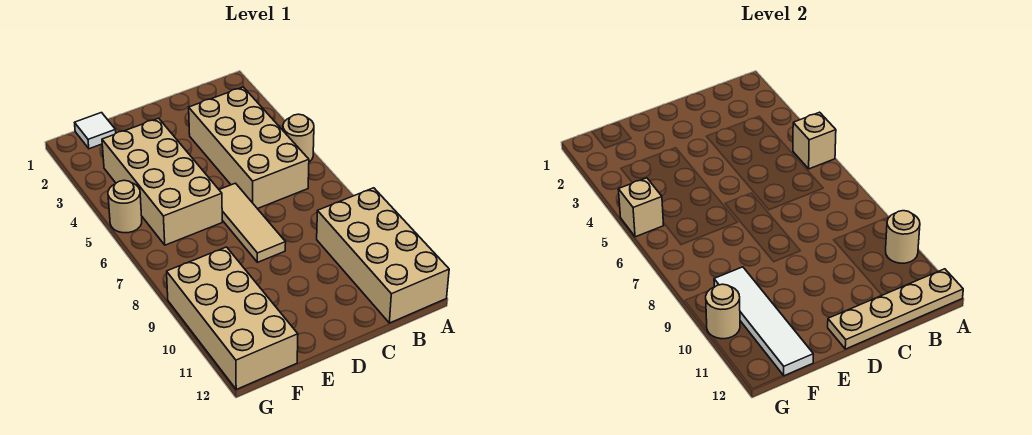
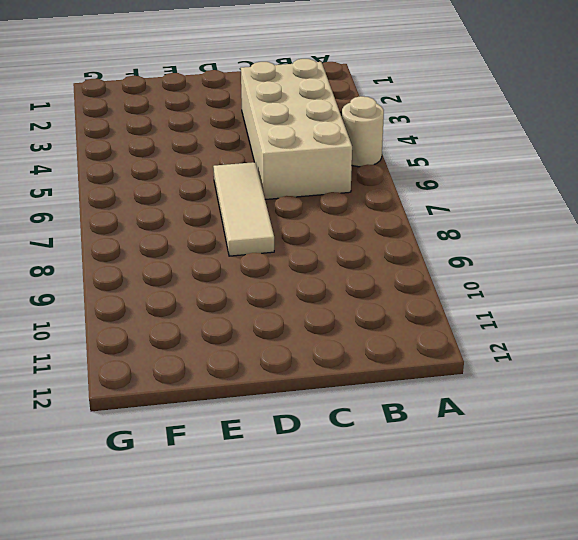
none -> tan 2x4 brick [317,188,449,323]
none -> tan 2x4 brick [102,118,222,245]
none -> white 1x1 tile [75,113,116,149]

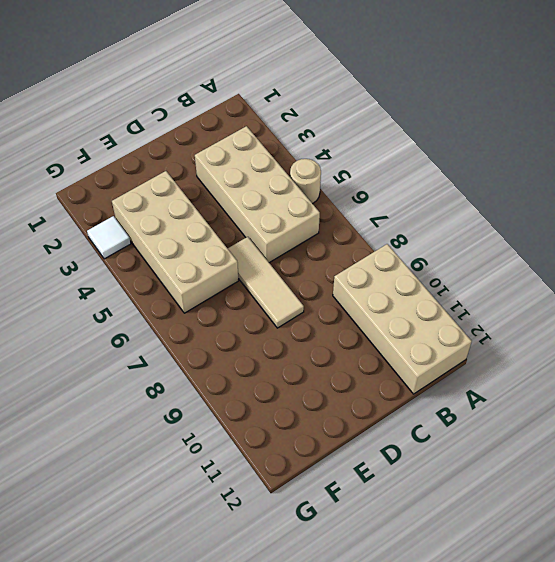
white 1x1 tile [87,216,131,259] -> white 1x1 tile moved to [75,113,116,149]
none -> tan 2x4 brick [167,247,298,389]
none -> tan 1x1 round brick [108,180,142,233]
none -> tan 1x1 brick [793,112,836,169]

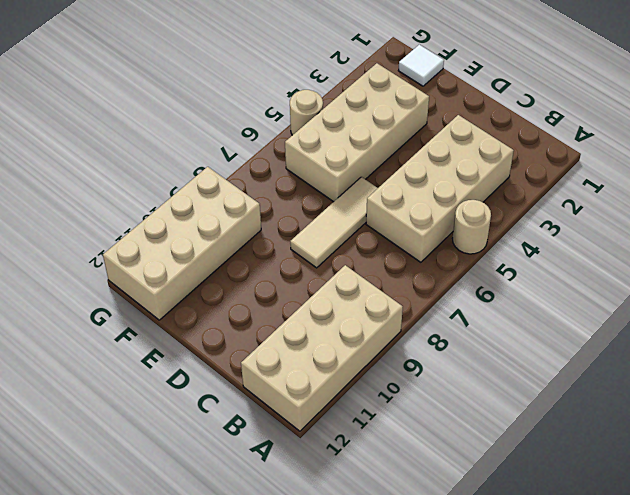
none -> tan 1x1 brick [793,112,836,169]
none -> tan 1x1 round brick [886,211,920,263]
none -> tan 1x4 plate [828,269,963,349]

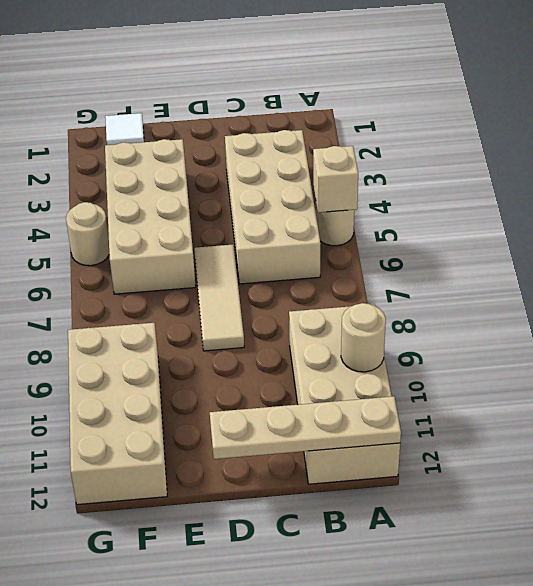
none -> white 1x4 tile [714,267,813,376]
none -> tan 1x1 brick [618,178,664,237]
none -> tan 1x1 round brick [706,284,740,339]

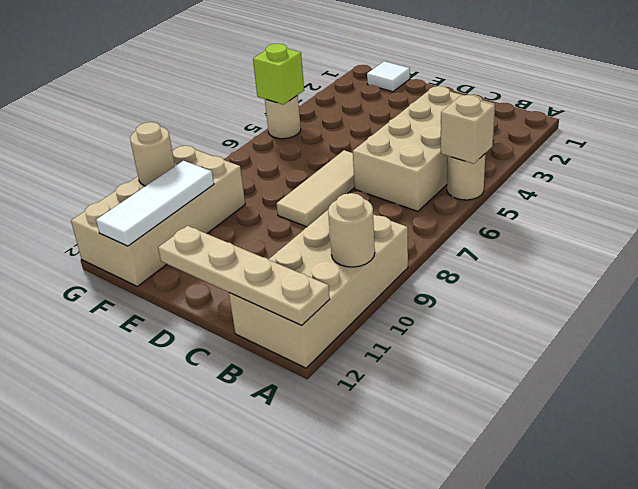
white 1x3 tile [96,161,214,246] -> white 1x4 tile [714,267,813,376]
lime 1x1 brick [253,44,304,105] -> tan 1x1 brick [618,178,664,237]
none -> tan 2x4 brick [102,118,222,245]

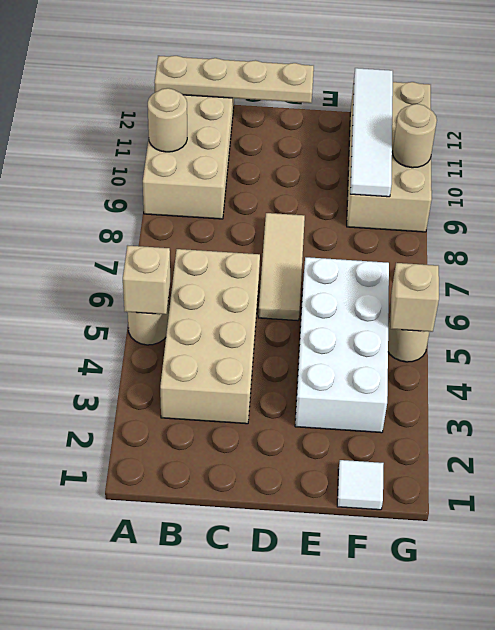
white 2x4 brick [295,257,389,433] -> tan 2x4 brick [102,118,222,245]

